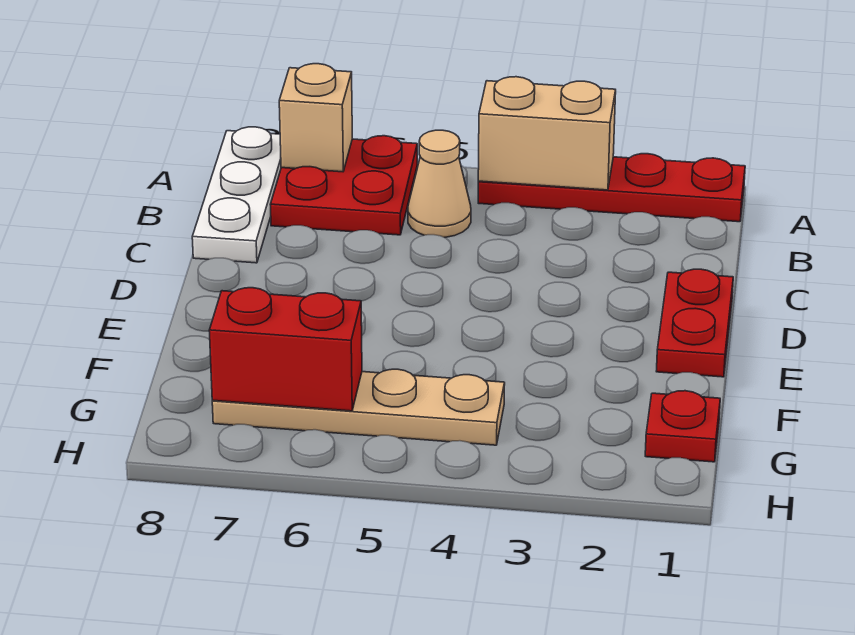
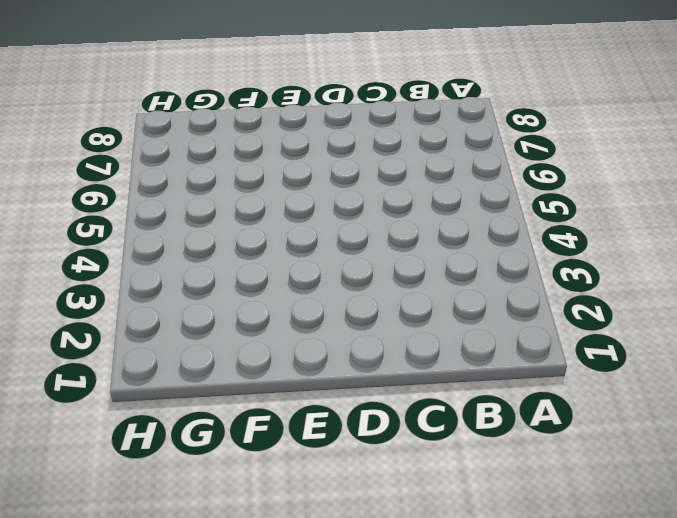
none -> red 1x4 plate [478,154,745,222]
none -> red 2x2 plate [270,136,417,235]

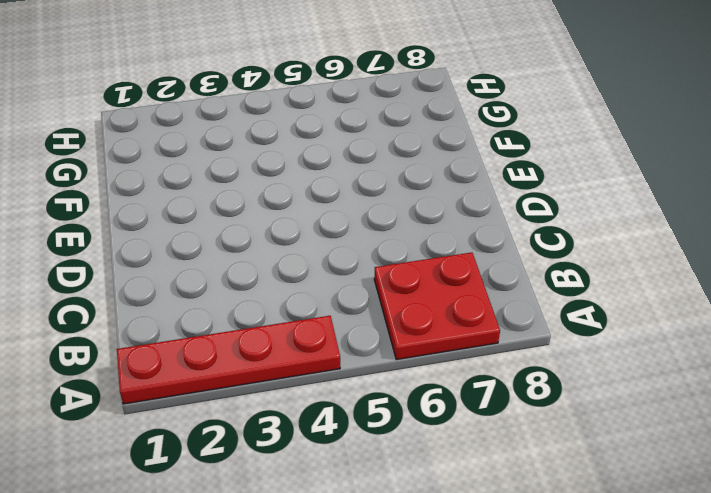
none -> white 1x3 plate [192,127,281,263]
none -> tan 1x1 cone [408,130,471,237]

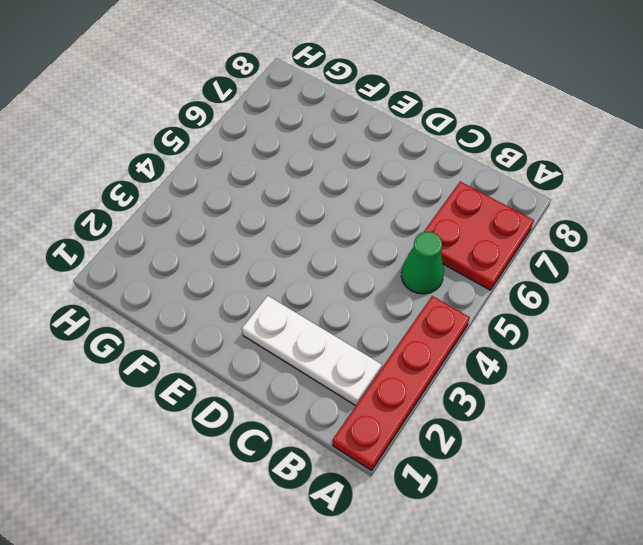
white 1x3 plate [242,296,382,406] -> white 1x3 plate moved to [192,127,281,263]
green 1x1 cone [401,232,444,294] -> tan 1x1 cone [408,130,471,237]
none -> red 1x2 plate [656,269,733,377]
none -> red 1x1 plate [645,391,720,462]

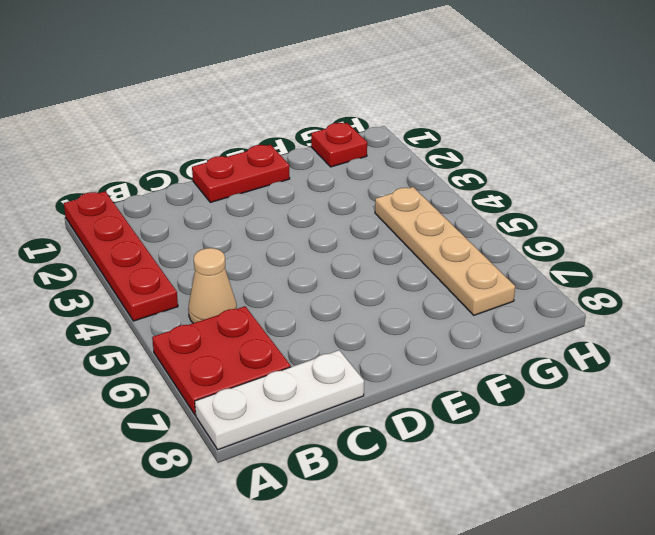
none -> tan 1x2 brick [478,77,616,190]
none -> tan 1x1 brick [279,64,352,172]

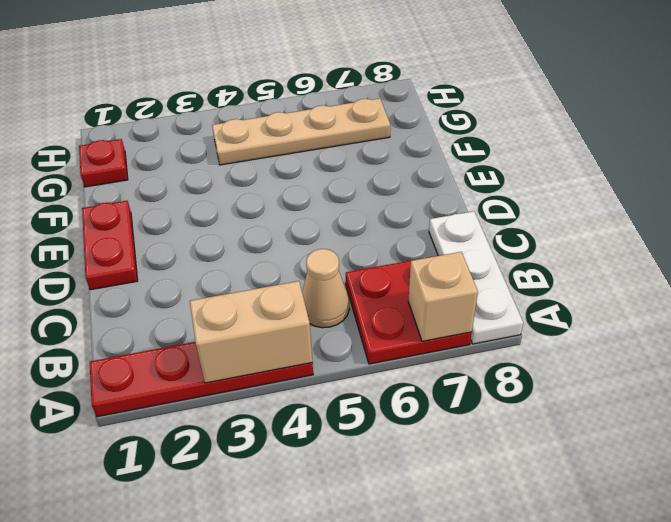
none -> red 1x2 brick [209,288,362,411]

